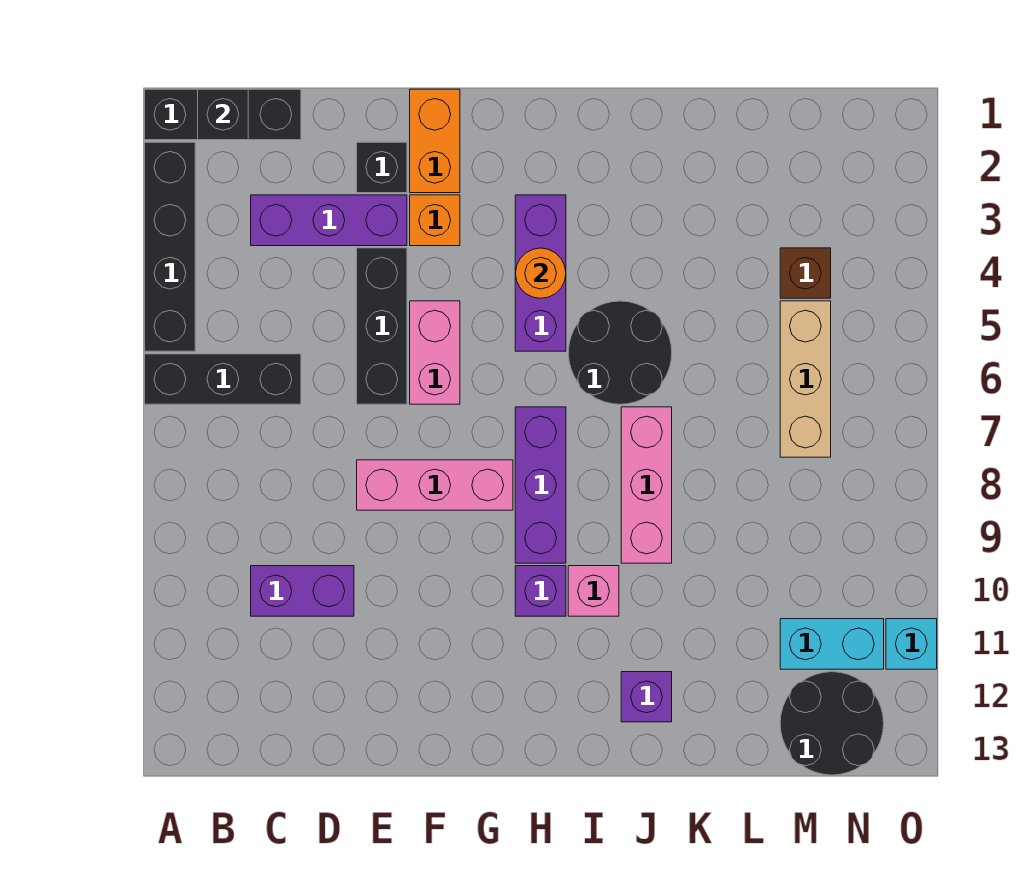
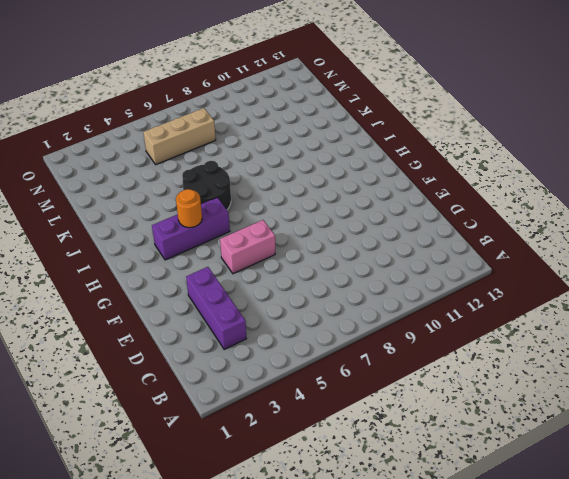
none -> black 1x3 brick [145,89,301,140]
none -> black 1x4 brick [145,142,195,351]
none -> black 1x3 brick [145,354,301,404]

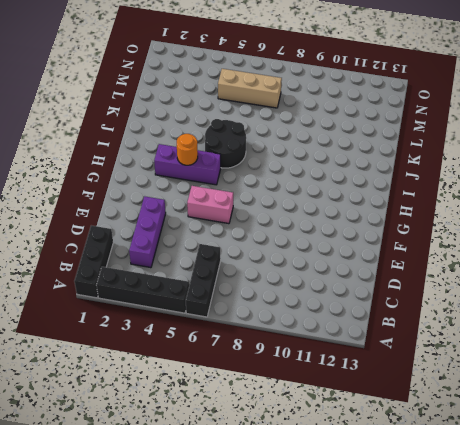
none -> purple 1x2 brick [251,566,354,616]
none -> black 1x1 brick [357,142,407,193]
none -> black 1x3 brick [357,248,407,404]

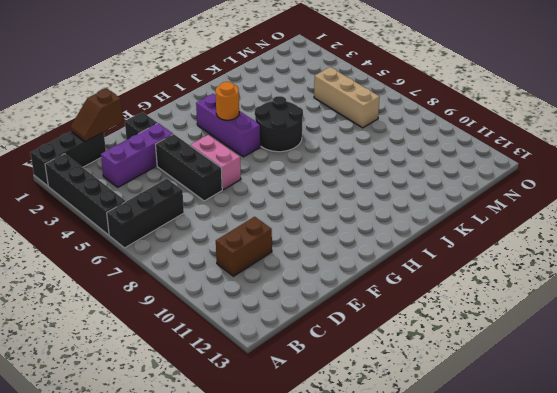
brown 1x2 slope [70,88,123,142] -> none
brown 1x2 brick [216,217,272,276] -> purple 1x2 brick [251,566,354,616]
none -> pink 1x3 brick [357,460,513,510]
none -> orange 1x2 brick [410,89,460,193]
none -> orange 1x1 brick [410,195,460,246]

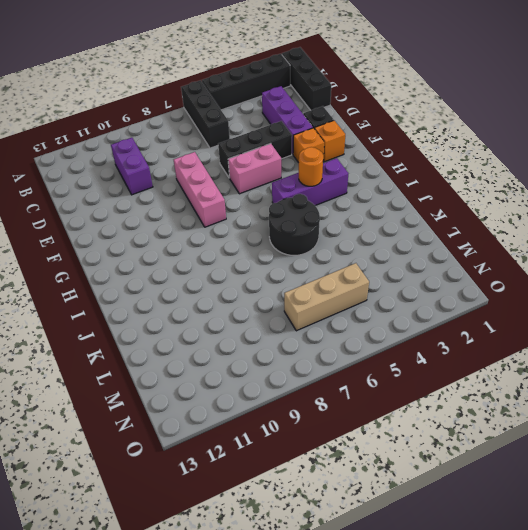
orange 1x1 brick [314,121,345,162] -> orange 1x2 brick [410,89,460,193]
none -> purple 1x3 brick [515,407,566,563]
none -> purple 1x1 brick [515,566,566,616]
none -> pink 1x1 brick [568,566,619,616]

